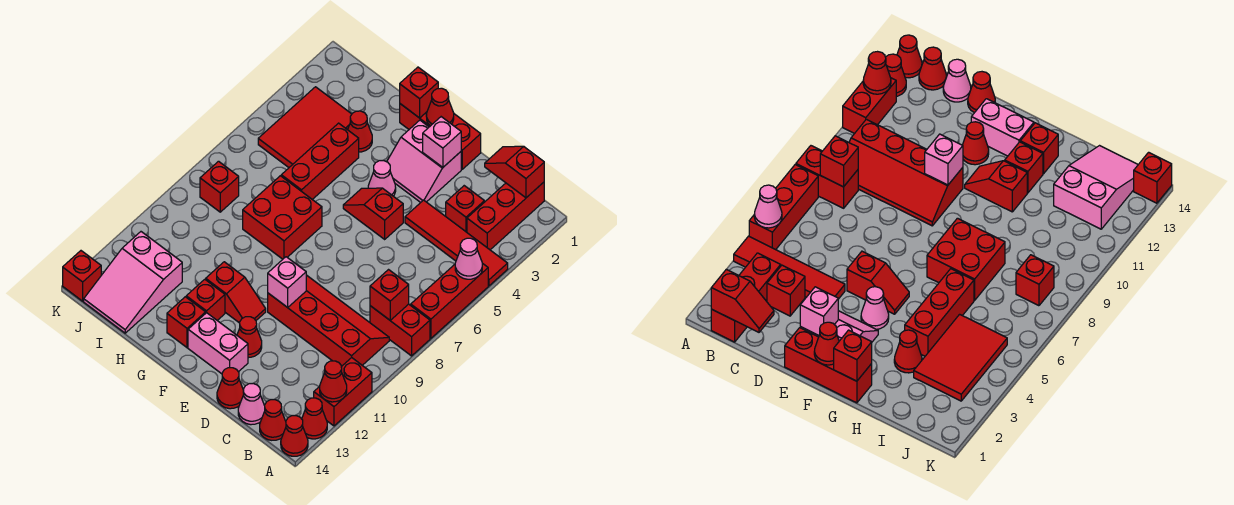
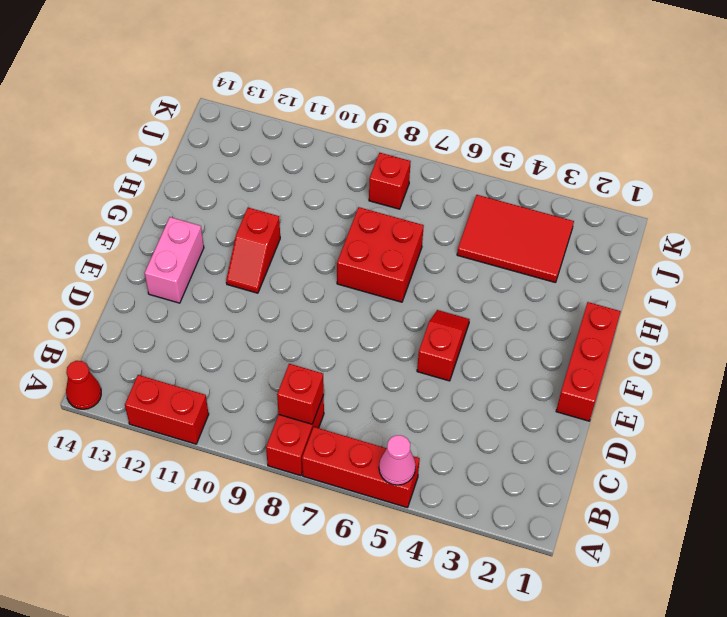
none -> red 1x4 tile [405,200,508,286]
none -> red 1x1 cone [302,398,327,439]
none -> red 1x3 brick [467,182,544,250]
none -> red 2x4 slope [268,275,389,367]

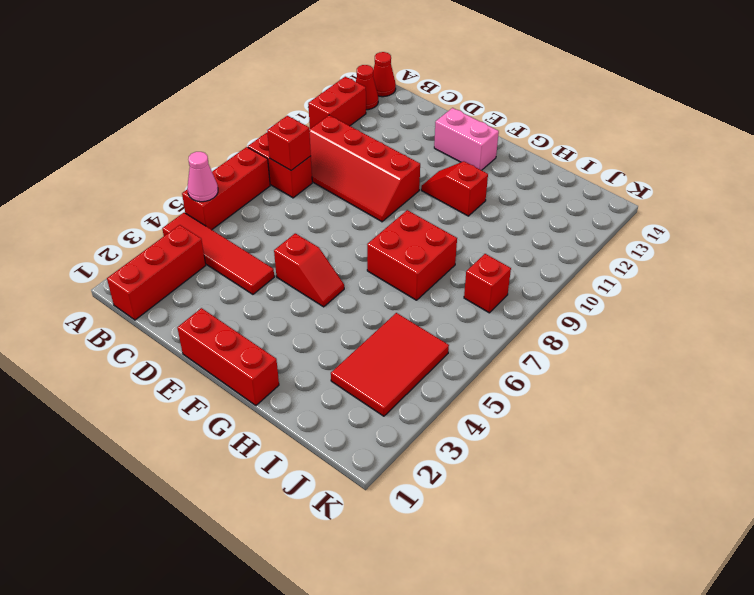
none -> red 1x1 cone [260,400,286,440]
none -> red 1x1 brick [446,186,484,232]
none -> pink 1x1 cone [238,384,265,425]
none -> red 1x1 cone [217,368,244,409]

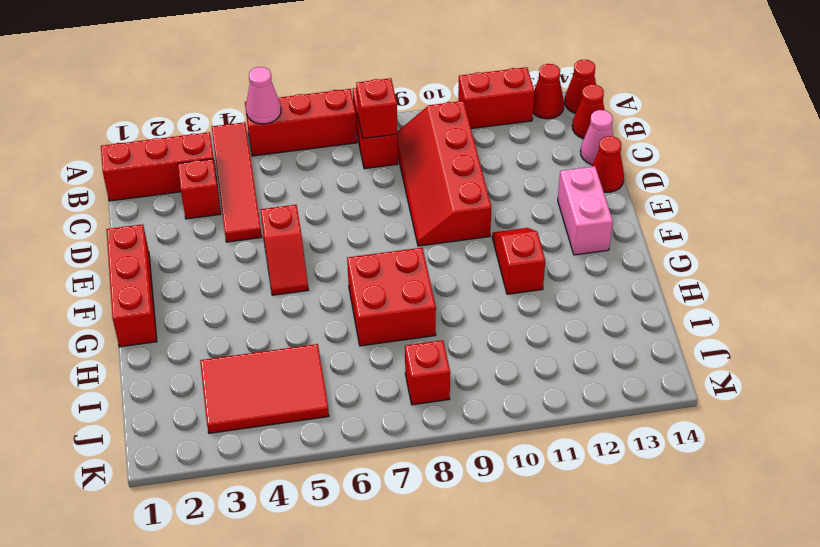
none -> pink 2x2 slope [387,120,461,202]
none -> red 1x1 cone [237,317,262,358]
none -> pink 1x1 cone [368,161,396,196]
none -> red 1x1 brick [186,279,225,320]

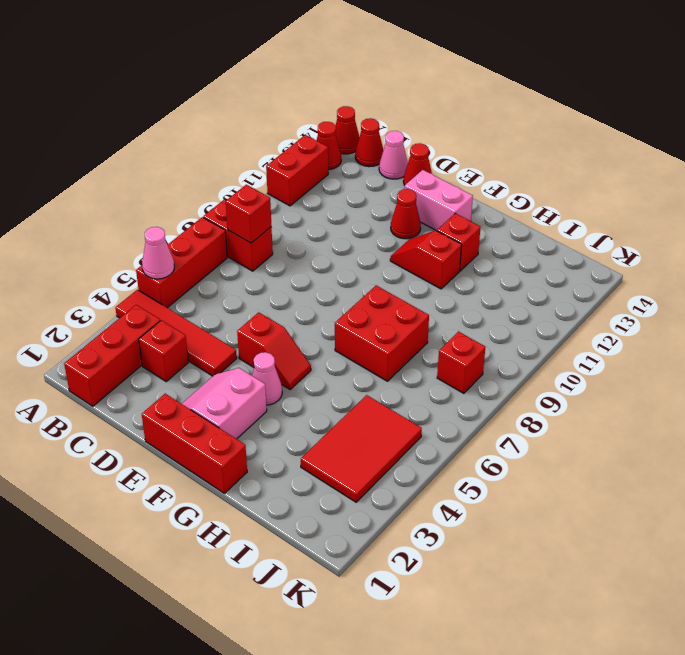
pink 2x2 slope [182,368,267,439] -> pink 2x2 slope turned to [387,120,461,202]
none -> red 2x4 slope [268,275,389,367]
none -> red 1x1 brick [167,297,206,348]
none -> red 1x1 cone [348,111,372,152]
none -> red 1x3 brick [281,123,359,199]

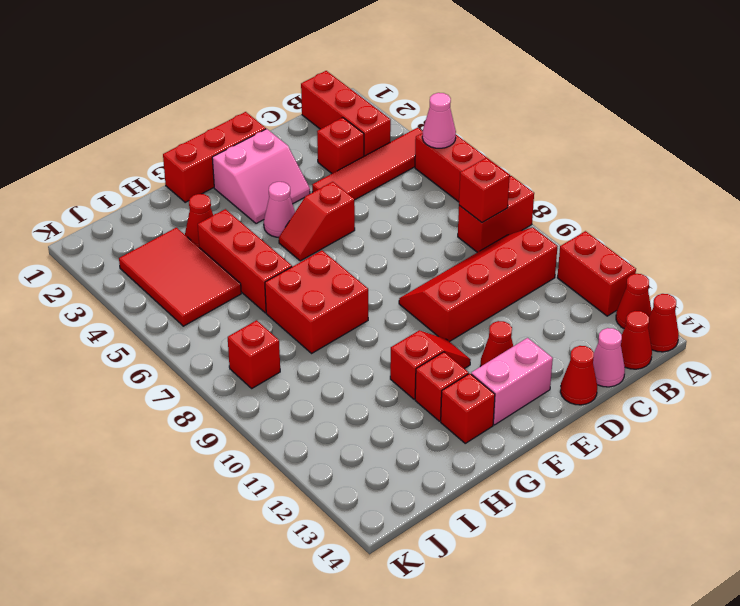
none -> pink 2x3 slope [84,232,182,333]
none -> red 1x1 brick [63,251,101,301]
none -> red 1x1 cone [320,361,347,402]
none -> red 1x2 slope [485,146,544,198]

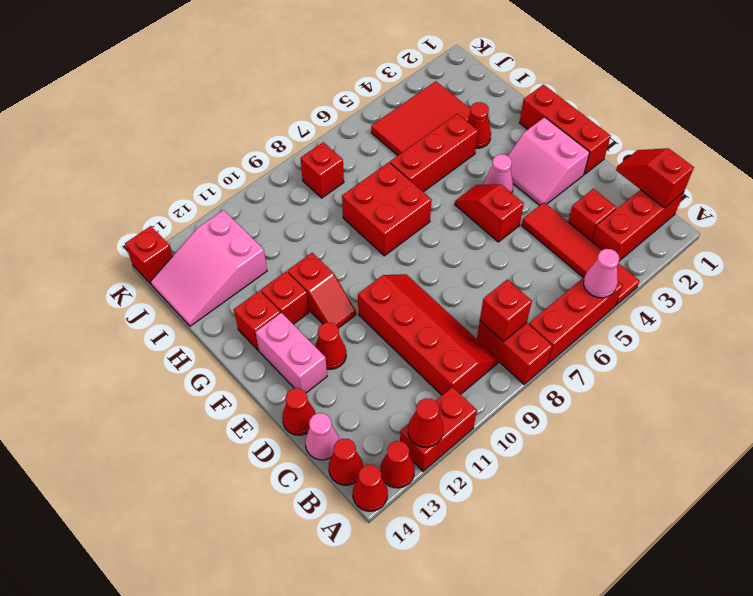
none -> pink 1x1 brick [423,117,461,167]
none -> pink 1x1 brick [268,257,306,308]
none -> red 1x1 cone [426,88,454,126]
none -> red 1x1 brick [400,67,438,118]

